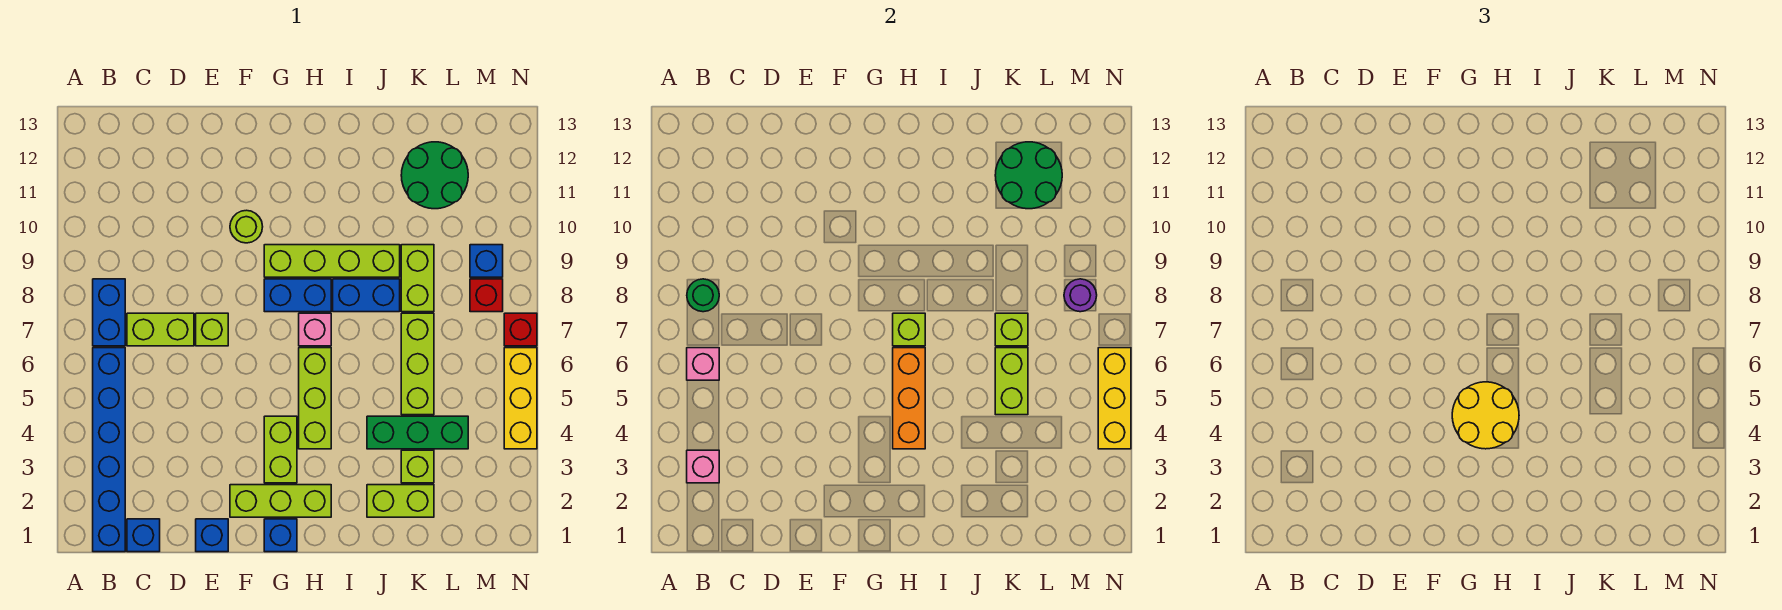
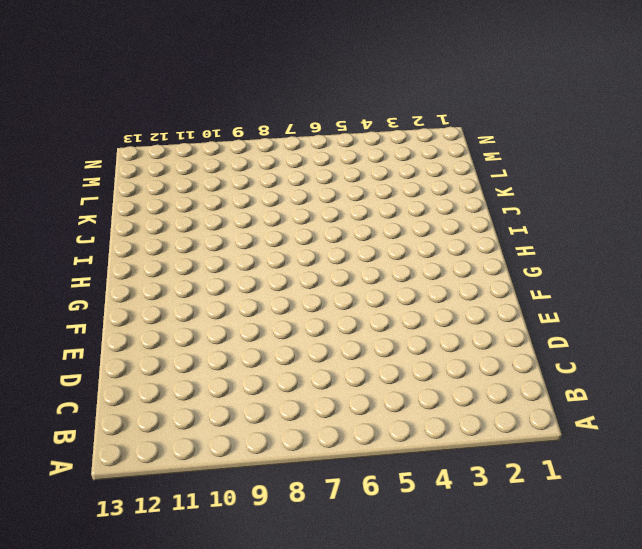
none -> blue 1x6 brick [93,348,125,552]
none -> blue 1x2 brick [93,279,125,346]
none -> blue 1x1 brick [127,519,160,552]
none -> lime 1x2 brick [127,313,194,346]

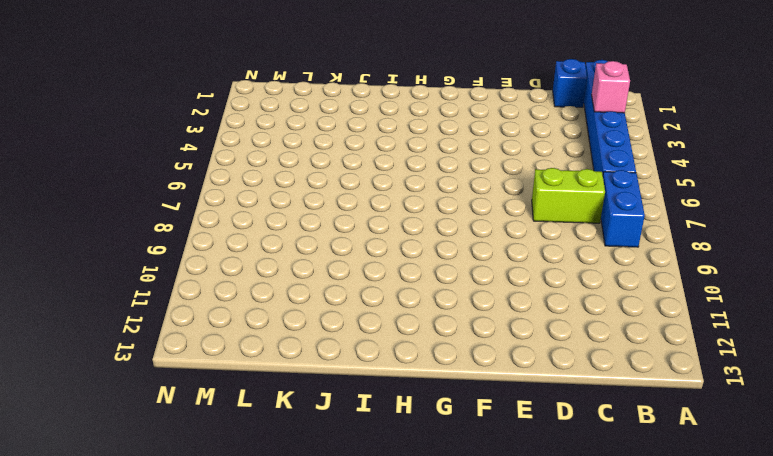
none -> blue 1x1 brick [196,519,228,552]
none -> lime 1x1 brick [196,313,228,346]
none -> lime 1x3 brick [230,485,331,517]
none -> lime 1x1 round brick [230,210,263,243]

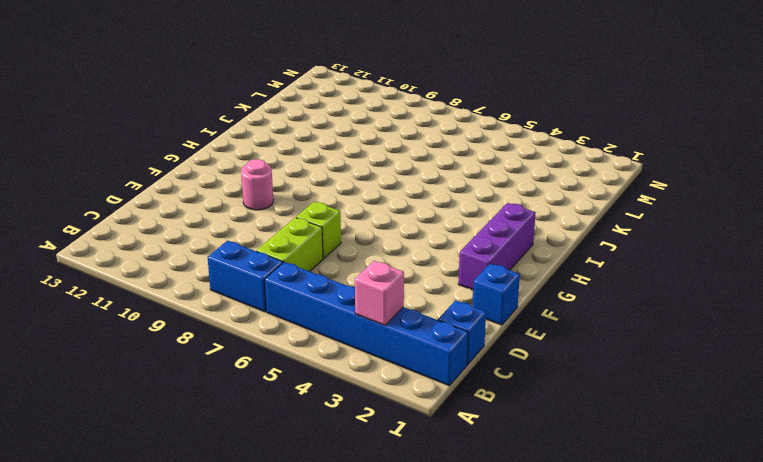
purple 1x3 brick [458,203,536,290] -> lime 1x3 brick [230,485,331,517]
pink 1x1 round brick [241,159,273,210] -> lime 1x1 round brick [230,210,263,243]
none -> blue 1x1 brick [264,519,297,552]
none -> lime 1x2 brick [264,416,297,483]
none -> blue 1x2 brick [264,279,331,312]
none -> lime 1x4 brick [264,245,400,277]

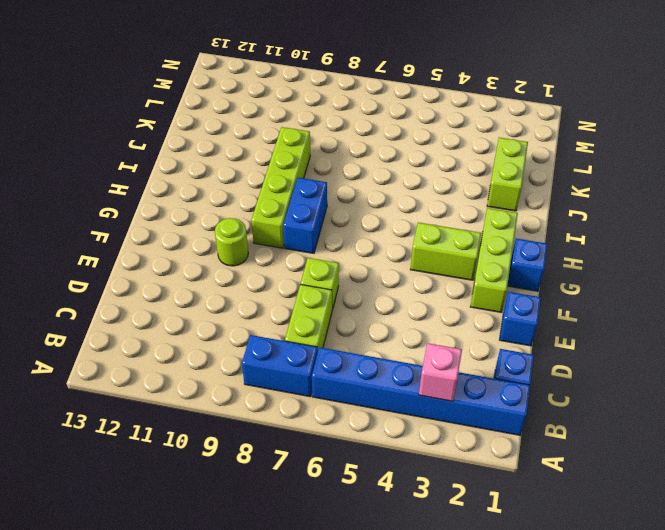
none -> lime 1x3 brick [299,348,331,449]
none -> pink 1x1 brick [299,313,331,346]
none -> blue 1x2 brick [333,279,400,312]
none -> green 1x3 brick [367,416,468,449]

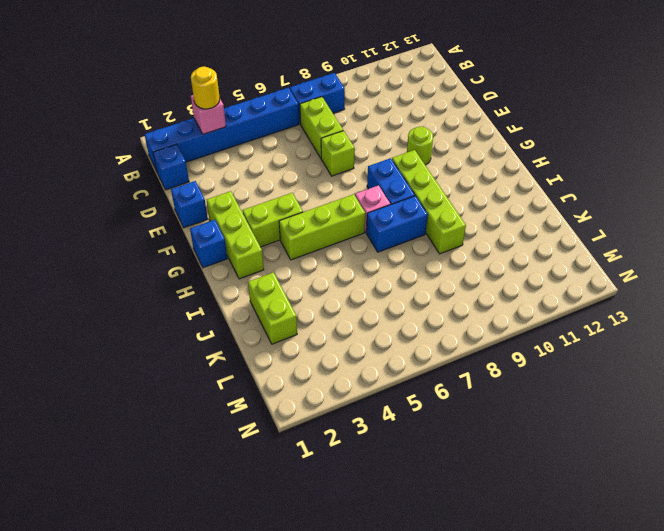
yellow 1x1 round brick [191,67,220,109] -> none
blue 1x2 brick [366,196,428,252] -> blue 1x2 brick turned to [333,279,400,312]
none -> green 1x3 brick [367,416,468,449]
none -> lime 1x1 brick [401,450,434,483]
none -> lime 1x3 brick [401,313,434,415]
none -> lime 1x2 brick [401,245,434,312]

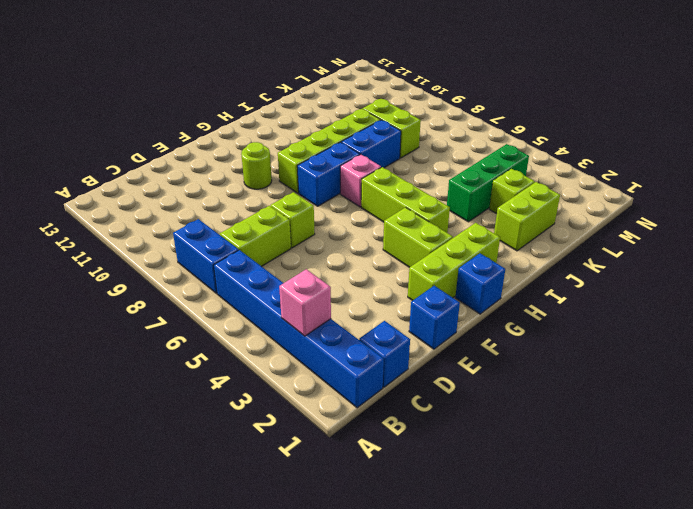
none -> lime 1x3 brick [401,313,434,415]
none -> green 2x2 round brick [401,142,468,209]
none -> red 1x1 brick [470,279,503,312]
none -> blue 1x1 brick [470,245,503,277]

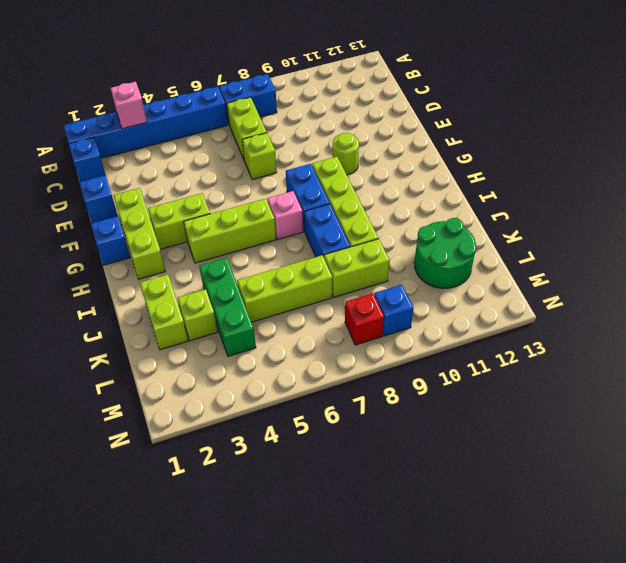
none -> yellow 1x3 brick [504,348,537,449]
none -> red 1x1 brick [504,313,537,346]
none -> pink 1x1 brick [687,348,719,380]
none -> green 1x1 round brick [687,279,719,312]

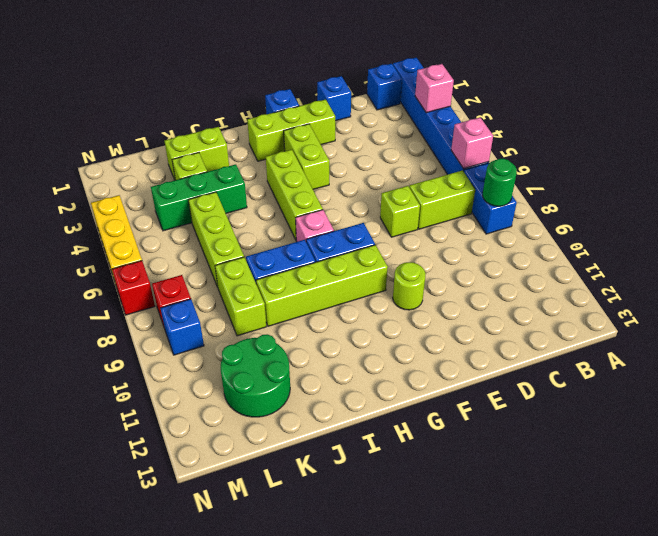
none -> orange 1x3 brick [893,348,925,449]
none -> lime 1x1 brick [893,313,925,346]
none -> lime 1x2 brick [995,348,1028,415]
none -> lime 1x1 brick [995,313,1028,346]

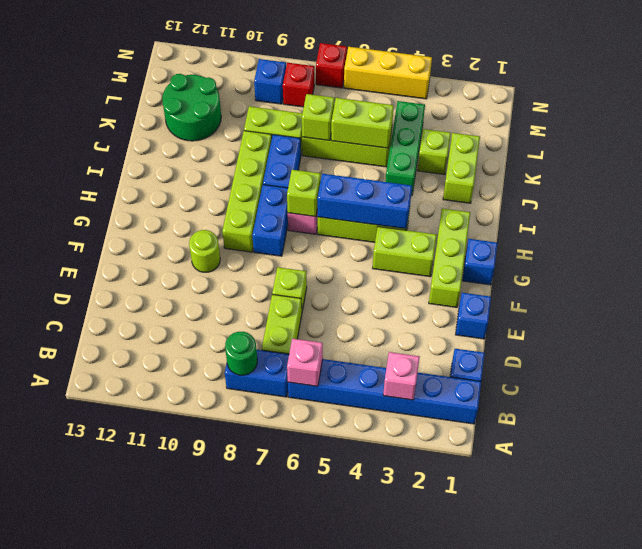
blue 1x3 brick [317,174,412,229] -> orange 1x3 brick [893,348,925,449]
none -> green 2x2 round brick [995,142,1062,209]
none -> purple 1x1 round brick [1064,279,1097,312]
none -> yellow 1x3 brick [1098,348,1131,449]
none -> yellow 2x2 round brick [1452,382,1519,449]

